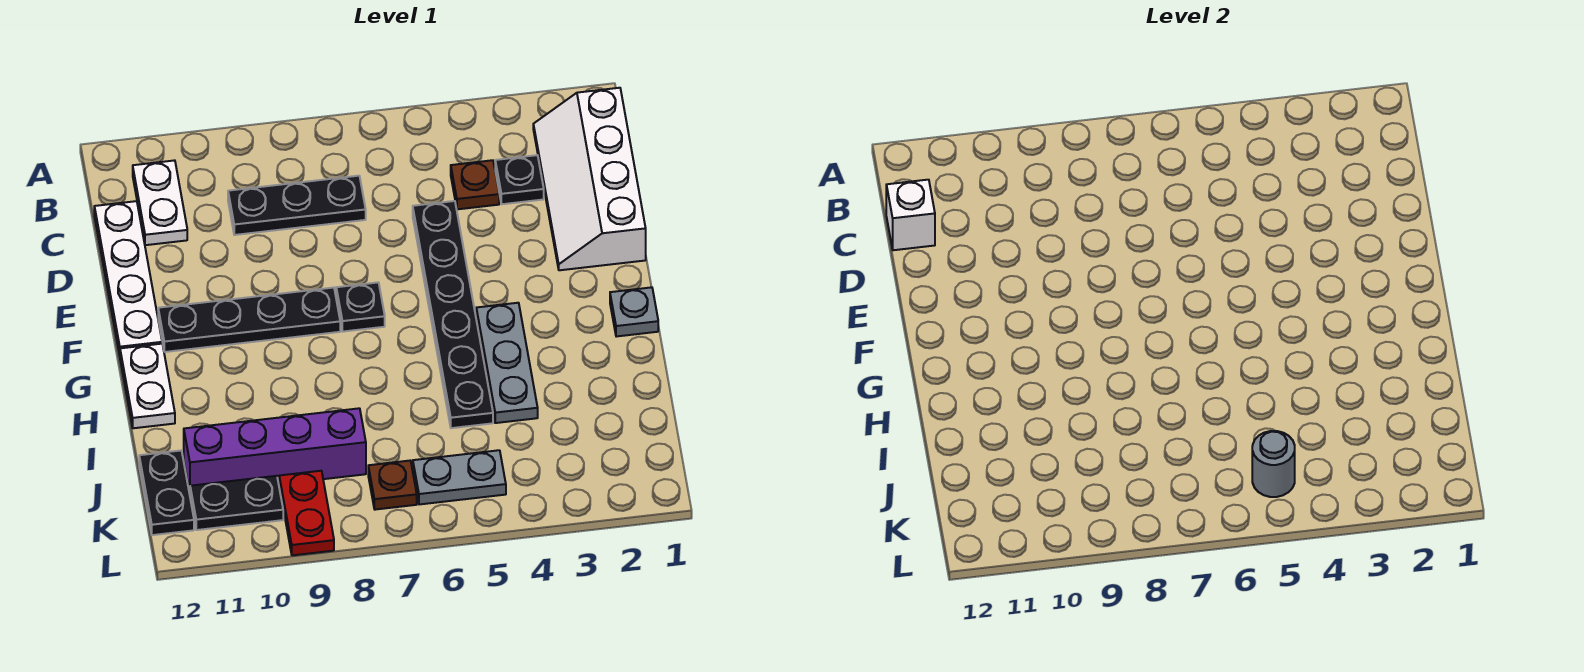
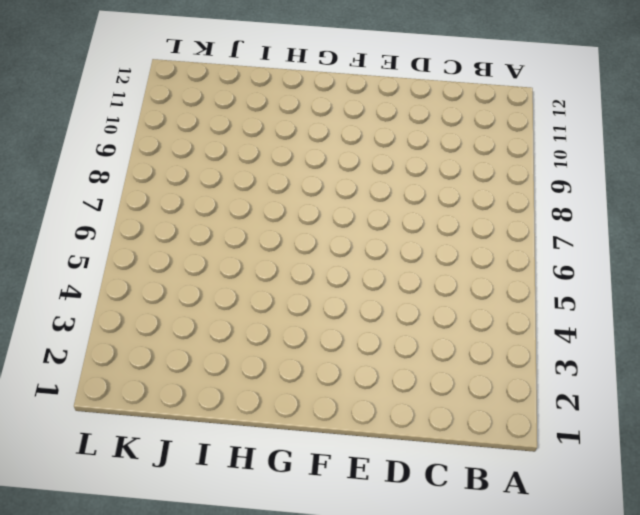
none -> white 2x4 slope [533,88,646,270]
none -> white 1x2 plate [133,160,187,245]
none -> black 1x1 plate [495,155,544,204]

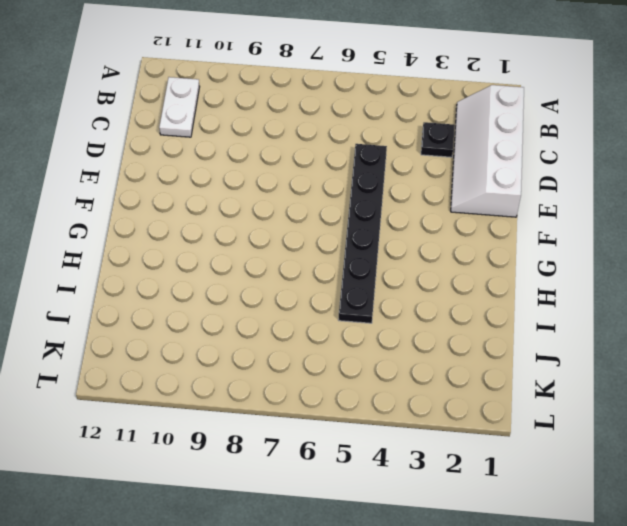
none -> brown 1x1 plate [451,160,499,209]
none -> black 1x3 plate [228,176,366,235]
none -> white 1x4 plate [94,201,162,355]

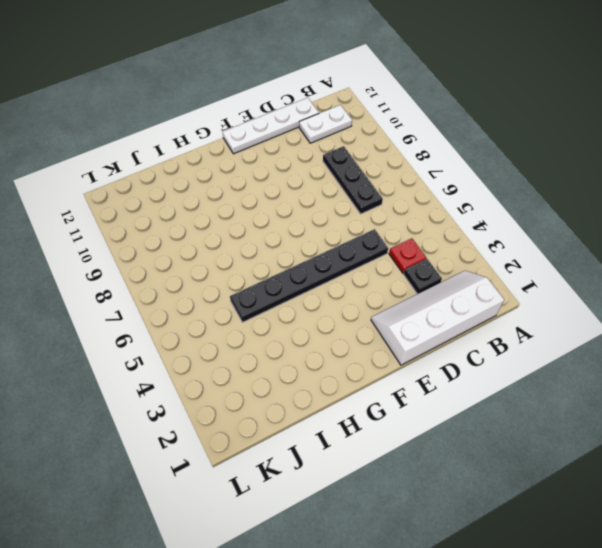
red 1x1 plate [389,238,426,273] -> brown 1x1 plate [451,160,499,209]
none -> black 1x1 plate [336,283,385,332]
none -> black 1x4 plate [158,288,340,352]
none -> grey 1x1 plate [610,287,658,337]

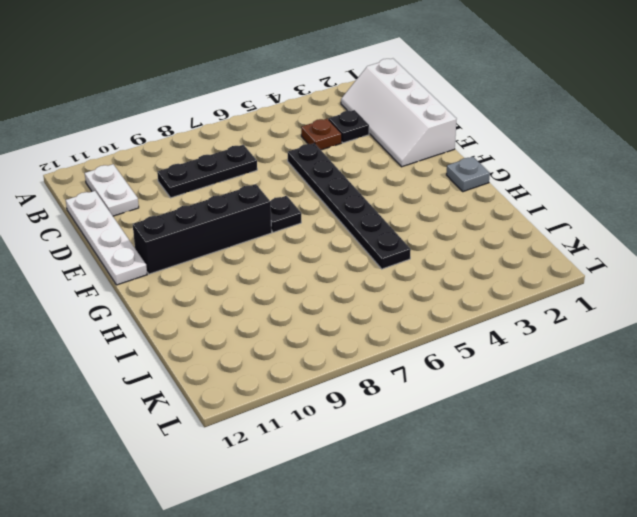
black 1x4 brick [133,184,272,274] -> black 1x4 plate [158,288,340,352]
none -> grey 1x3 plate [476,303,538,423]
none -> white 1x2 plate [120,344,175,428]
none -> purple 1x4 brick [184,408,366,493]

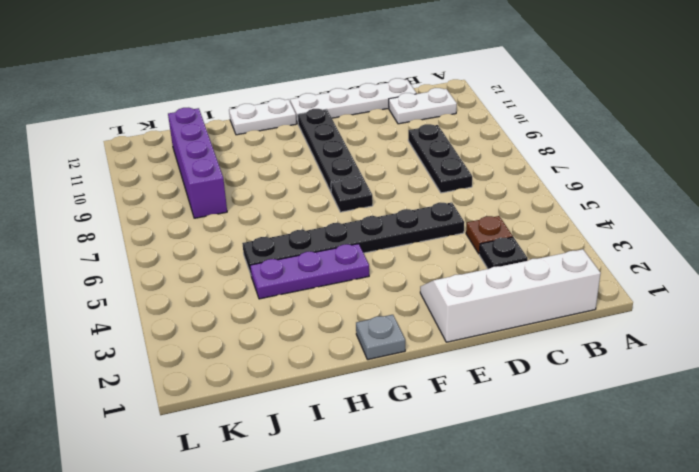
purple 1x3 plate [250,244,369,299] -> grey 1x3 plate [476,303,538,423]
none -> black 1x2 plate [139,451,194,535]
none -> grey 1x2 plate [413,450,506,504]
none -> brown 1x1 plate [368,461,417,510]

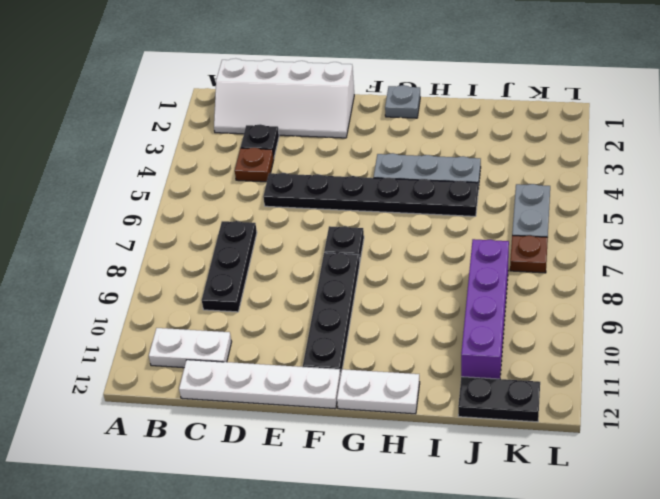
none -> red 1x2 plate [279,471,334,555]
none -> black 1x2 plate [190,476,283,530]
none -> white 1x1 brick [886,180,935,250]

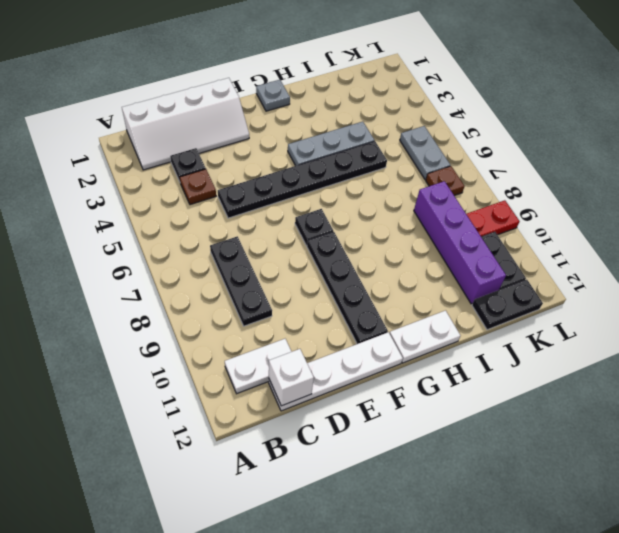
none -> grey 1x1 round brick [1252,431,1295,497]

